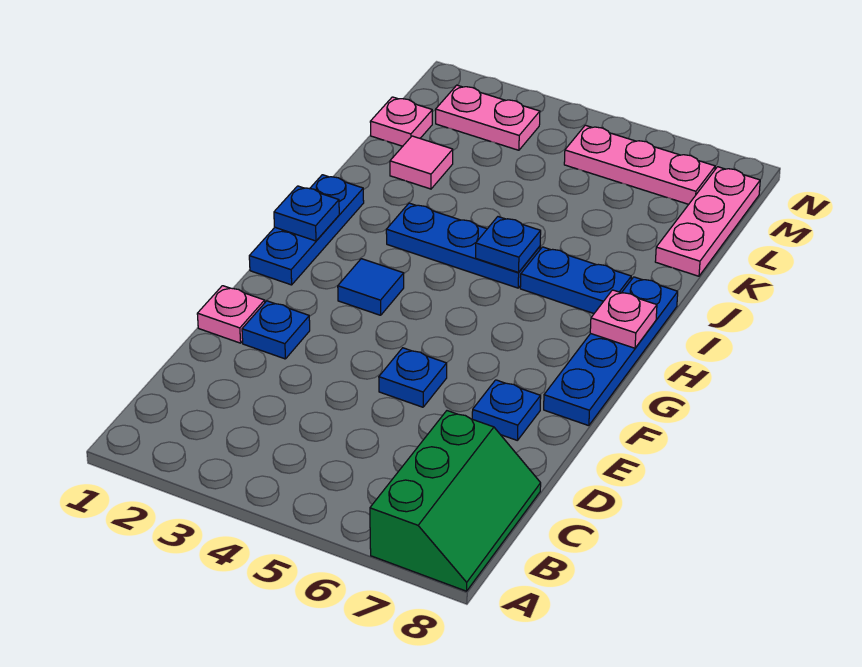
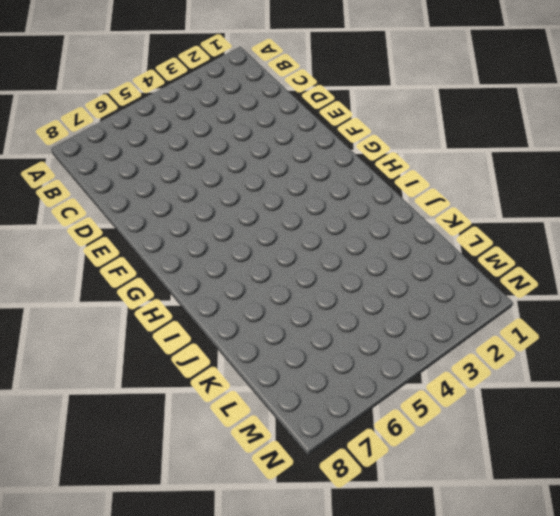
none -> green 2x3 slope [370,411,541,591]
none -> pink 1x1 plate [197,286,265,343]
none -> blue 1x1 plate [242,301,310,359]

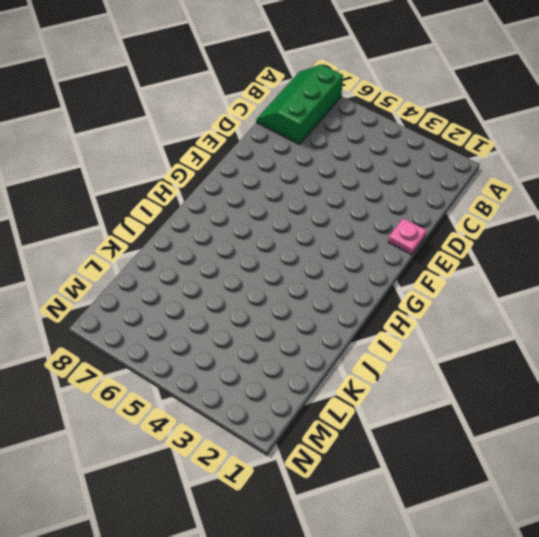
none -> blue 1x1 plate [242,301,310,359]
none -> blue 1x1 plate [379,348,447,407]
none -> blue 1x1 plate [472,380,541,441]

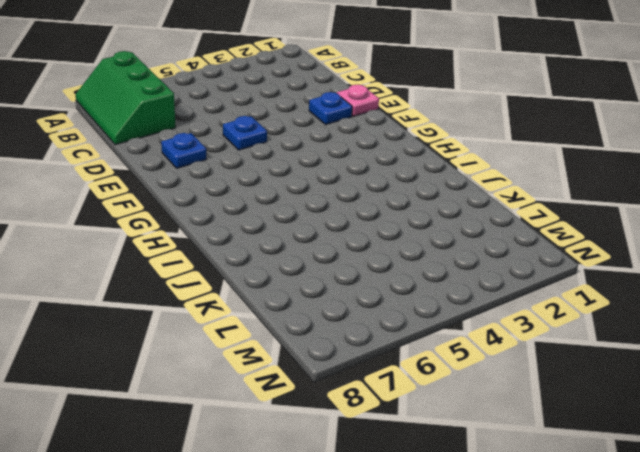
none -> blue 1x4 plate [544,277,678,426]
none -> blue 1x3 plate [249,175,364,285]
none -> blue 1x1 tile [338,259,404,315]

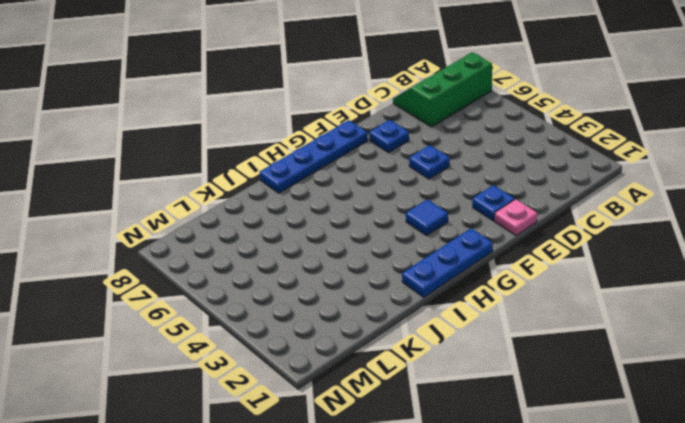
none -> blue 1x3 plate [386,203,540,288]
none -> blue 1x2 plate [520,247,631,313]
none -> pink 1x1 tile [390,136,453,189]

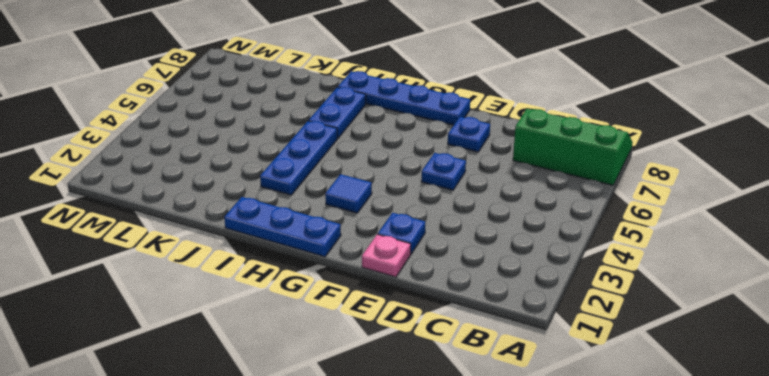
none -> pink 1x1 tile [390,136,453,189]
none -> pink 1x3 plate [655,167,760,276]
none -> pink 1x1 plate [370,97,432,146]

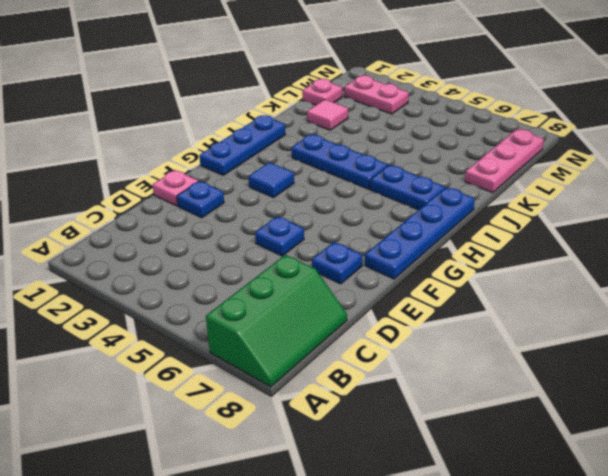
none -> pink 1x3 plate [564,125,715,204]
none -> blue 1x1 plate [274,186,339,241]
none -> pink 1x1 plate [590,290,657,348]

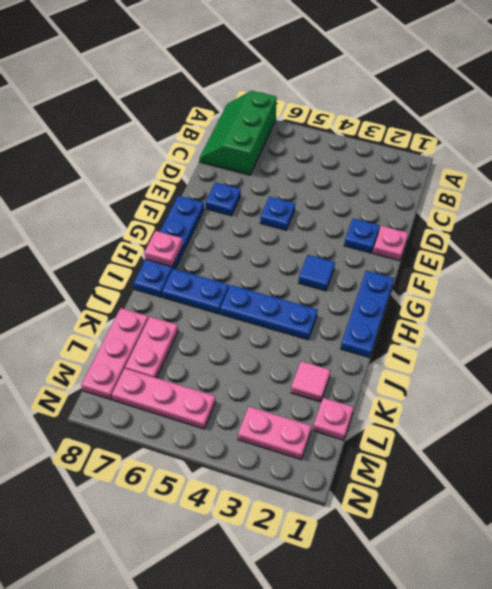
pink 1x2 plate [125,317,178,378] -> none
none -> blue 1x1 plate [274,186,339,241]
none -> blue 1x1 plate [476,217,541,272]

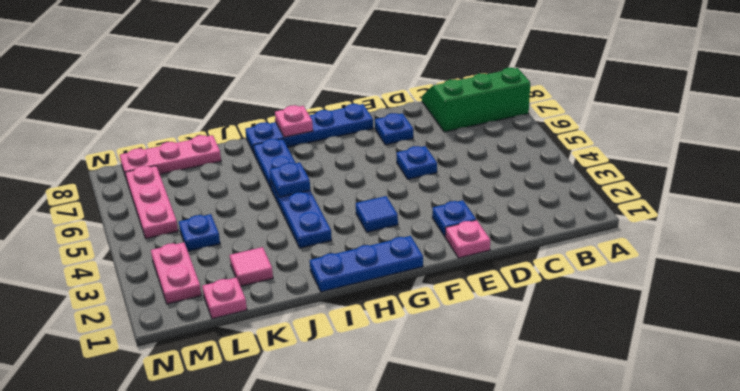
blue 1x1 plate [179,214,220,251] -> blue 1x1 plate moved to [274,186,339,241]

